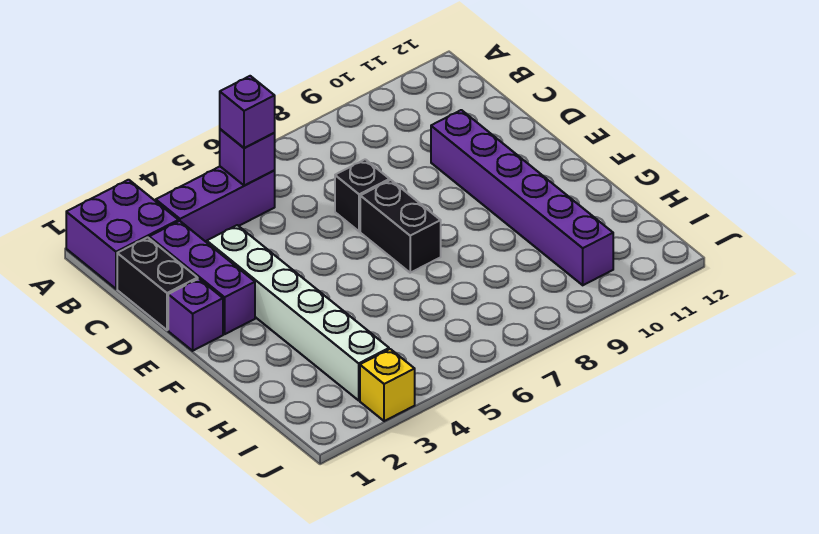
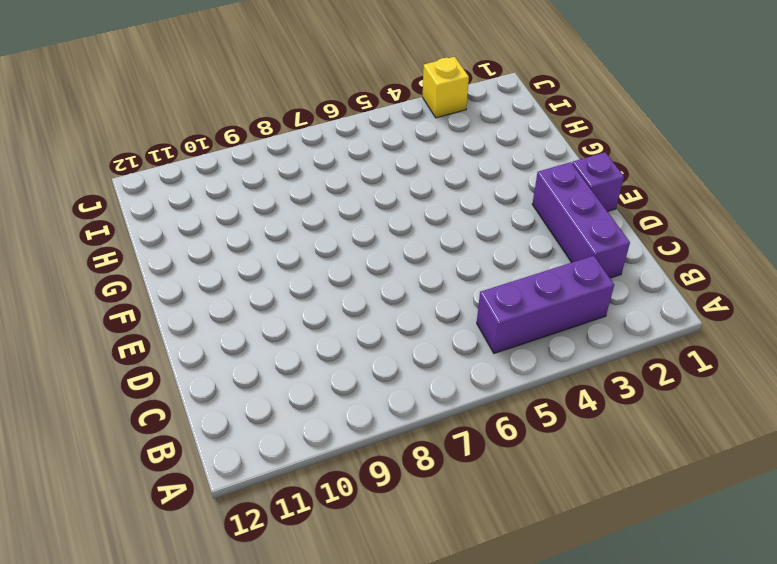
none -> purple 2x2 brick [66,180,179,289]
none -> black 1x2 brick [117,237,198,330]
none -> white 1x6 brick [207,225,389,400]

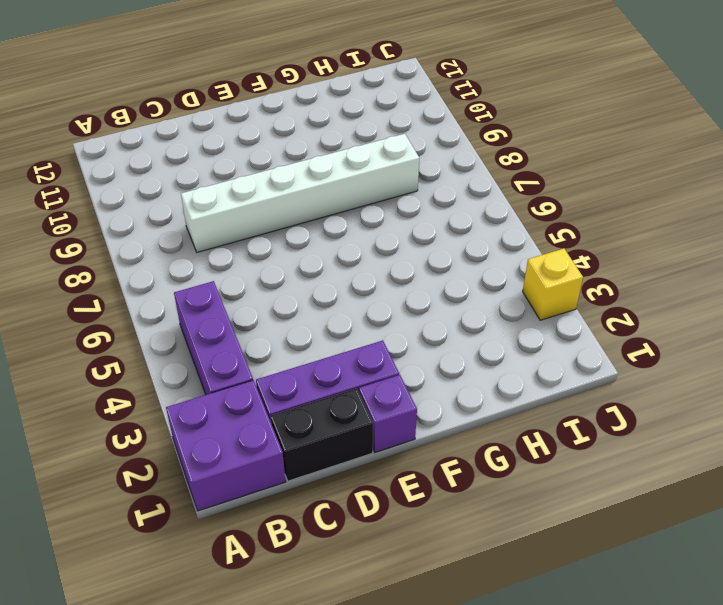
white 1x6 brick [181,134,419,252] -> white 1x6 brick moved to [207,225,389,400]
none -> black 1x1 brick [335,159,390,231]
none -> purple 1x6 brick [431,110,613,285]
none -> black 1x2 brick [360,180,441,273]

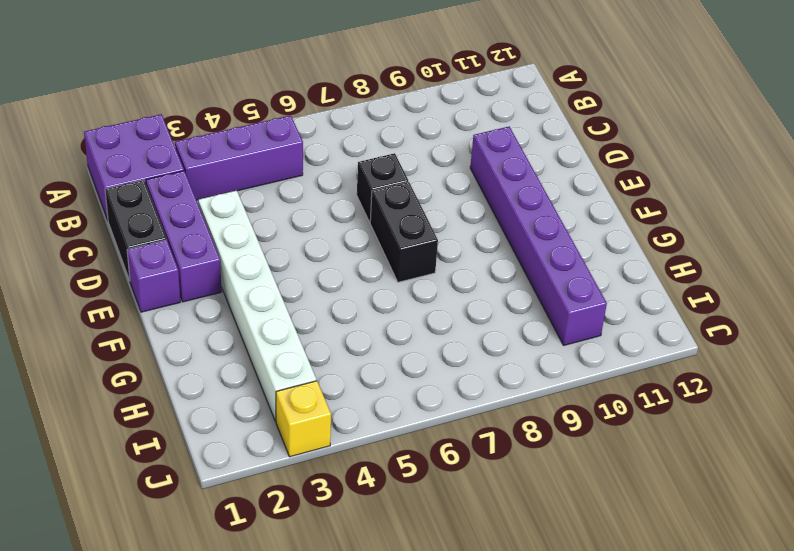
none -> purple 1x1 brick [220,129,275,186]
none -> purple 1x1 brick [220,76,275,148]

